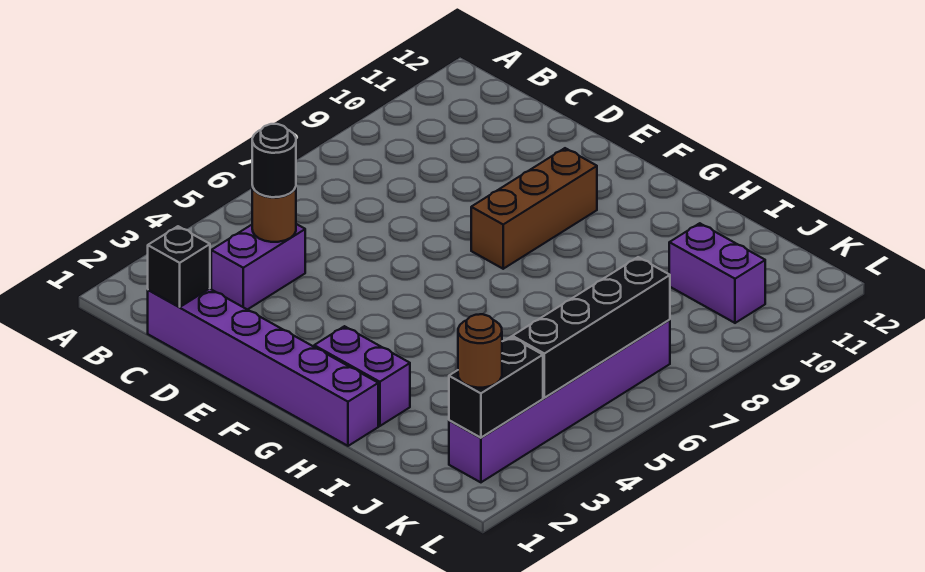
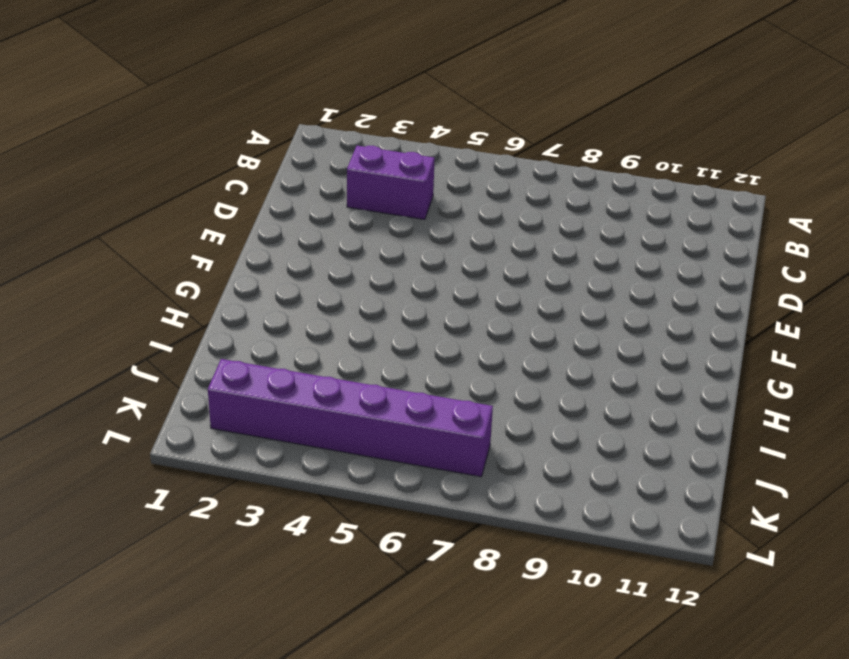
none -> purple 1x6 brick [148,289,378,446]
none -> brown 1x3 brick [471,148,597,269]
none -> purple 1x2 brick [314,326,410,426]

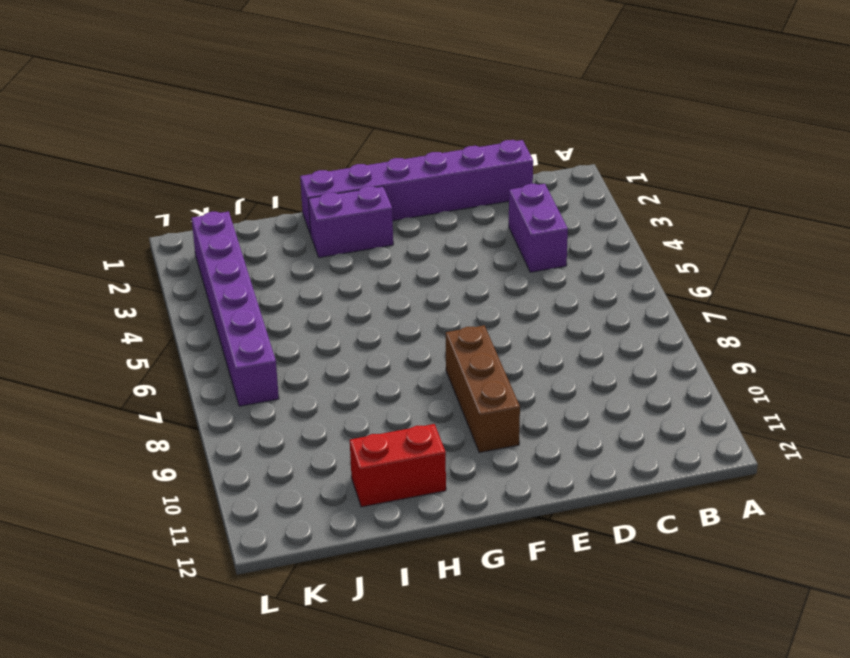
red 1x2 brick [350,424,446,507] -> none
none -> purple 1x2 brick [669,223,765,323]
none -> black 1x1 brick [148,226,210,307]
none -> brown 1x1 round brick [252,186,296,242]

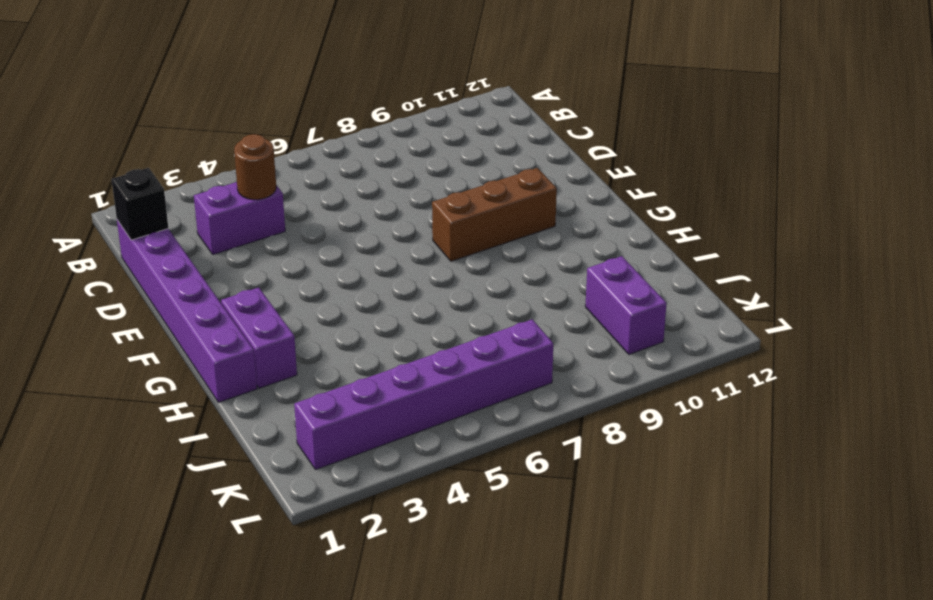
none -> black 1x2 brick [449,337,543,438]
none -> black 1x4 brick [512,257,670,398]
none -> black 1x1 round brick [252,124,296,197]

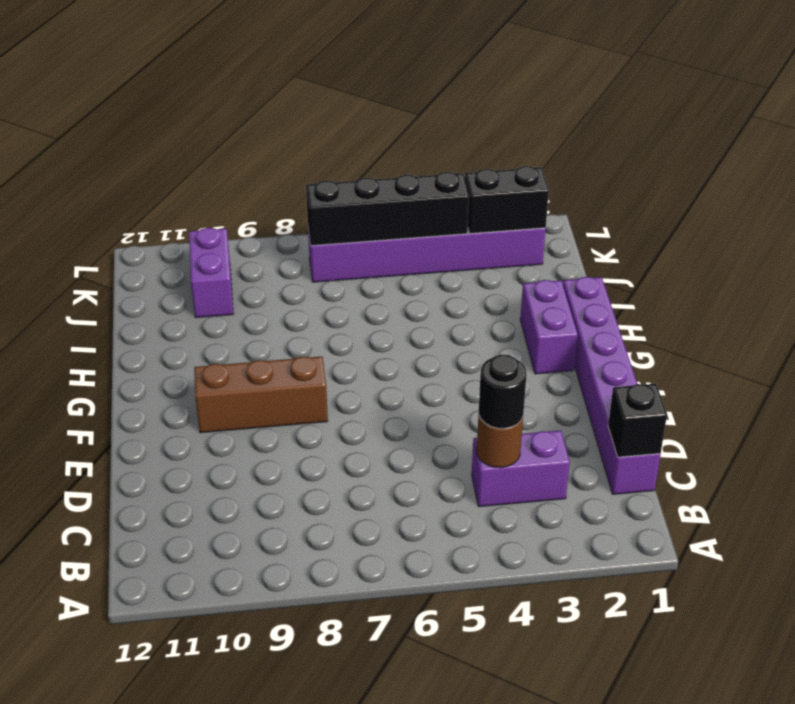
none -> brown 1x1 round brick [458,314,502,388]

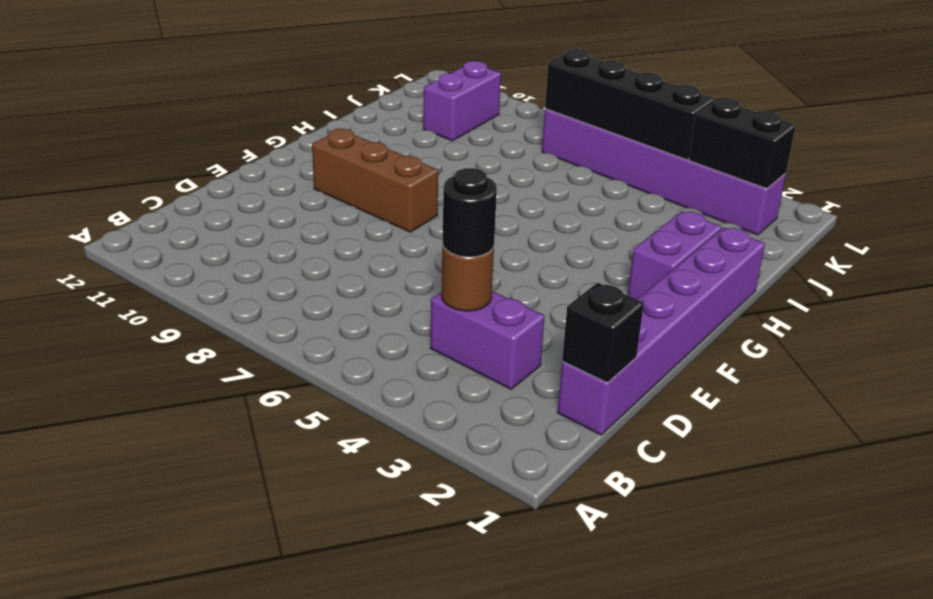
none -> brown 1x1 round brick [458,314,502,388]

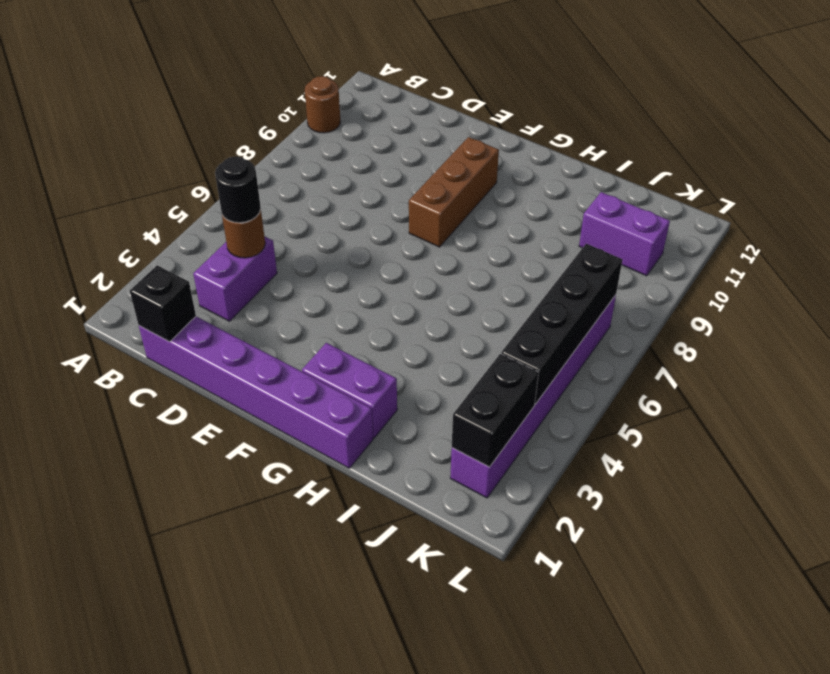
brown 1x1 round brick [305,76,340,133] -> brown 1x1 round brick moved to [458,314,502,388]

